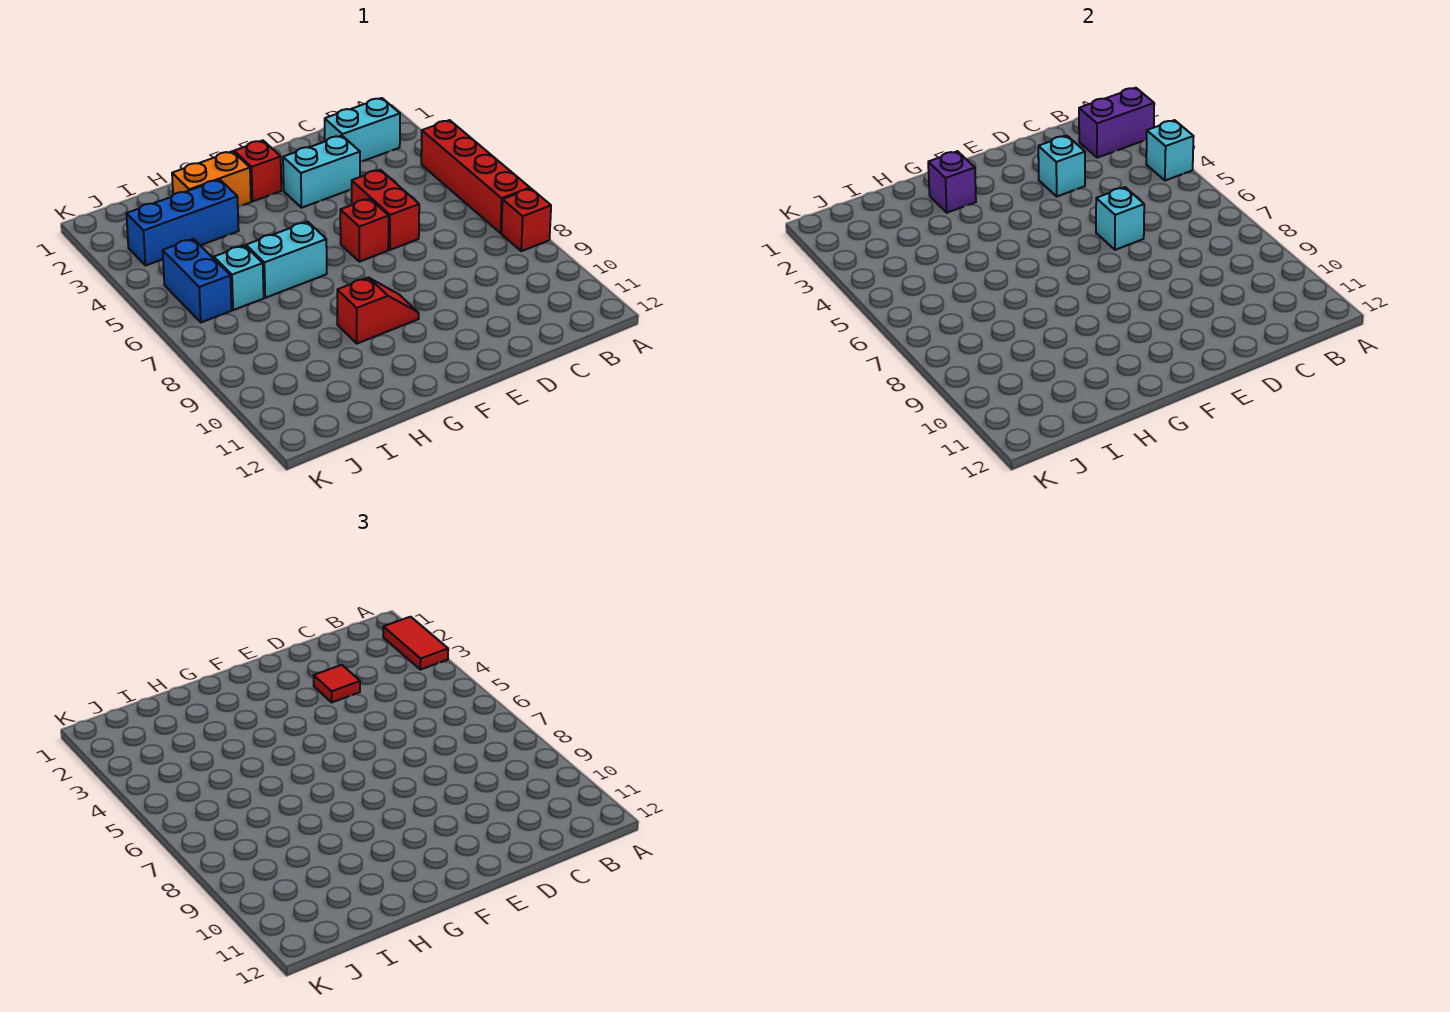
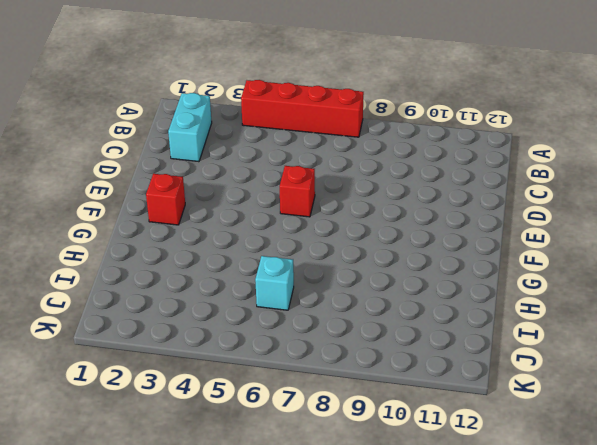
none -> red 1x1 brick [501,189,551,251]
none -> cyan 1x2 brick [283,136,360,208]
none -> red 1x2 brick [352,170,419,250]

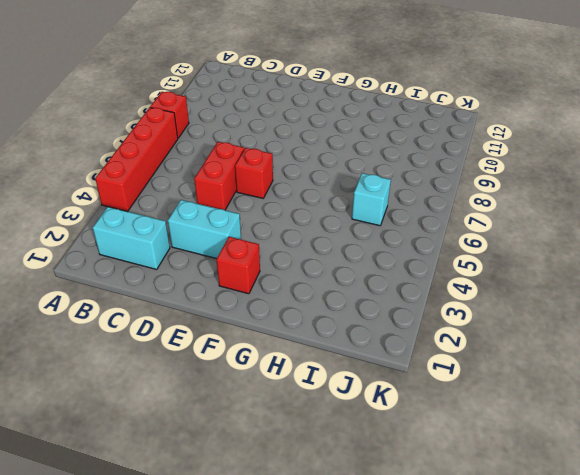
none -> red 1x2 slope [337,277,419,344]
none -> orange 1x2 brick [172,151,251,207]
none -> cyan 1x2 brick [246,222,327,298]

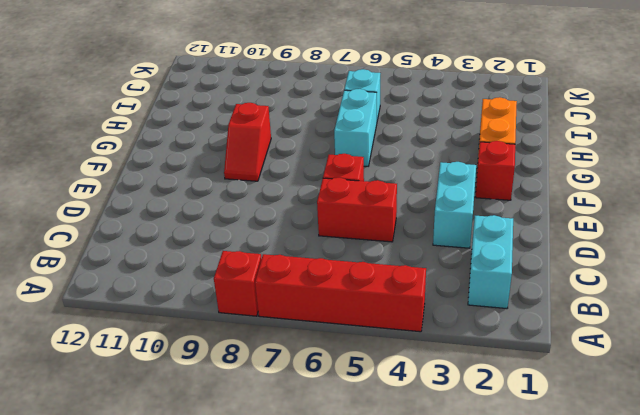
none -> blue 1x3 brick [126,180,239,266]
none -> blue 1x2 brick [163,239,232,322]
none -> purple 1x2 brick [1079,88,1154,158]

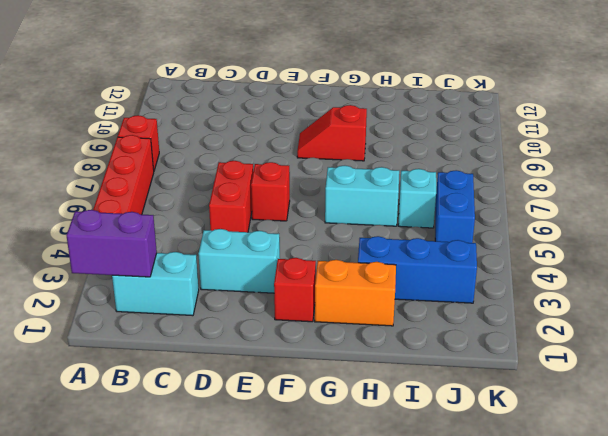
none -> cyan 1x1 brick [1146,120,1194,181]
none -> cyan 1x1 brick [1038,136,1085,196]
none -> cyan 1x1 brick [1096,187,1144,250]

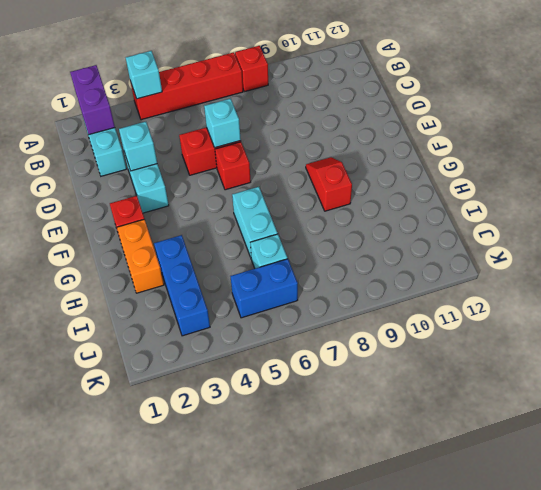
none -> purple 1x1 brick [928,151,976,213]
none -> red 1x2 tile [383,617,448,670]
none -> red 1x1 tile [314,665,360,702]

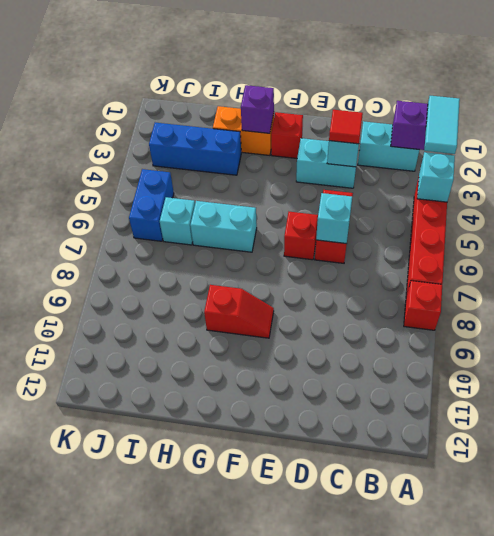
cyan 1x2 tile [424,96,460,154] -> red 1x2 tile [383,617,448,670]

